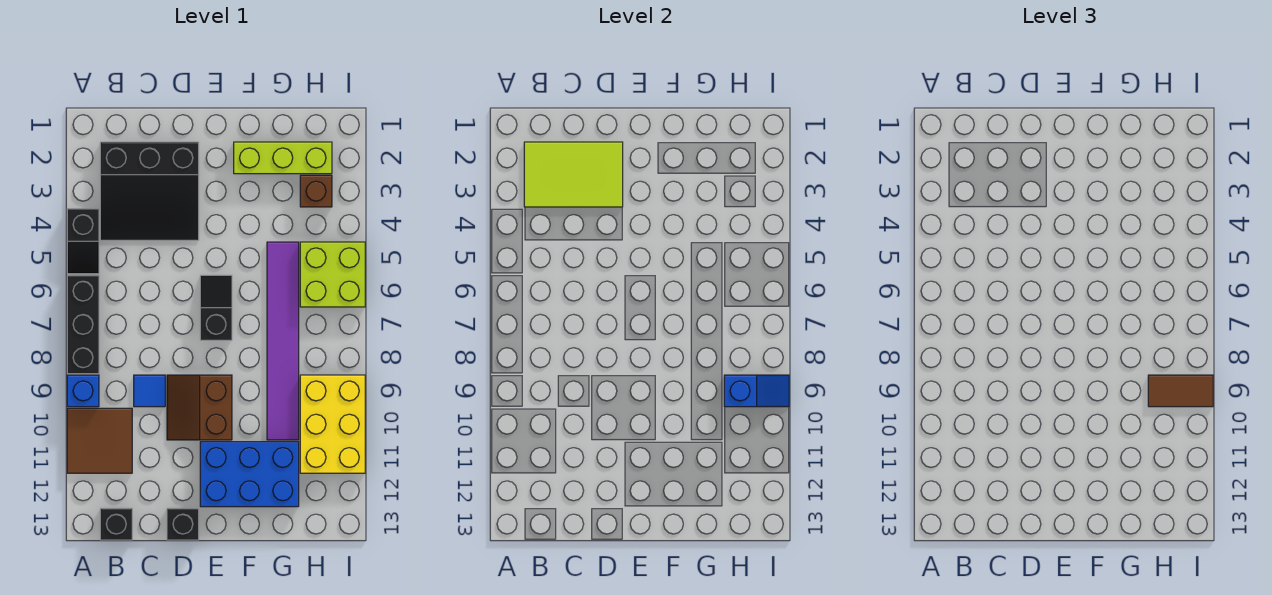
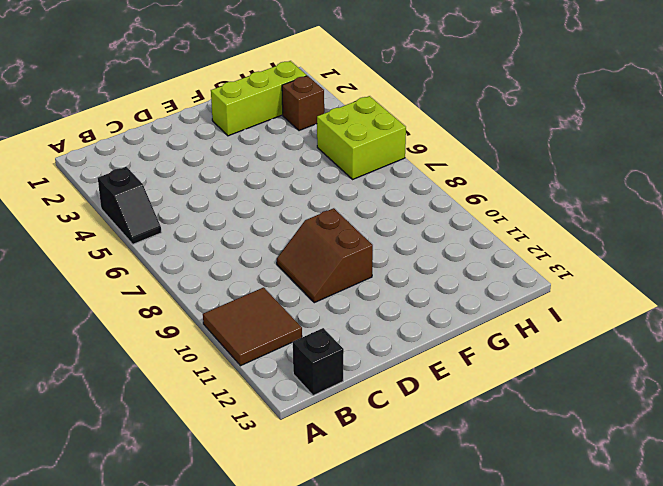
none -> black 1x3 brick [67,275,99,374]
none -> blue 1x1 brick [67,375,99,407]
none -> black 3x3 slope [100,142,199,240]

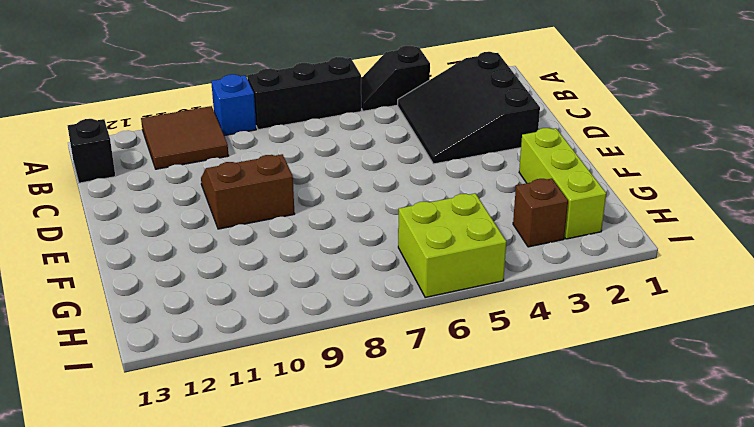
none -> blue 1x1 tile [134,375,165,407]
none -> black 1x1 brick [167,508,199,540]
none -> black 1x2 slope [200,275,232,340]

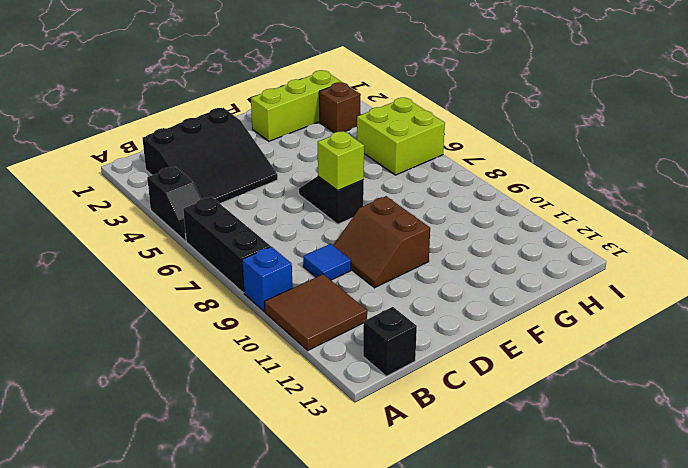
lime 1x1 brick [318,131,364,191] -> none
none -> black 1x1 brick [167,508,199,540]
none -> blue 2x3 brick [200,442,299,507]
none -> purple 1x6 tile [267,242,299,440]

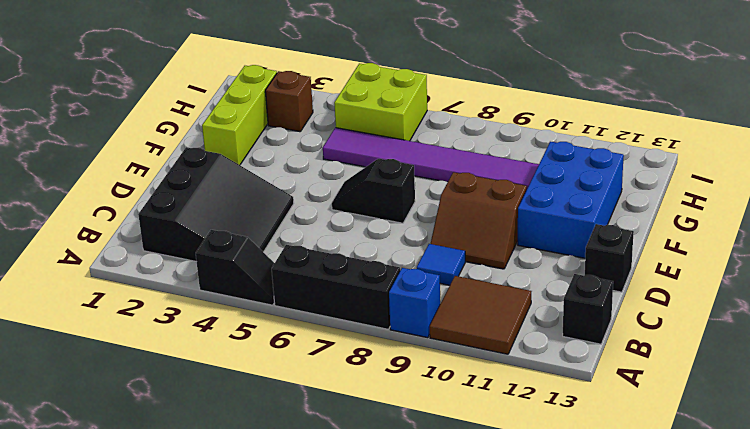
none -> yellow 2x3 brick [300,375,365,473]
none -> lime 2x3 tile [524,142,623,207]
none -> blue 1x2 slope [724,375,789,407]

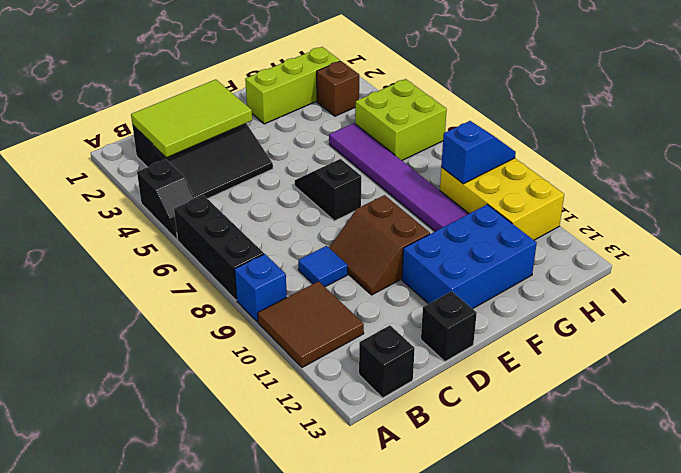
none -> brown 1x2 tile [1148,375,1213,407]

